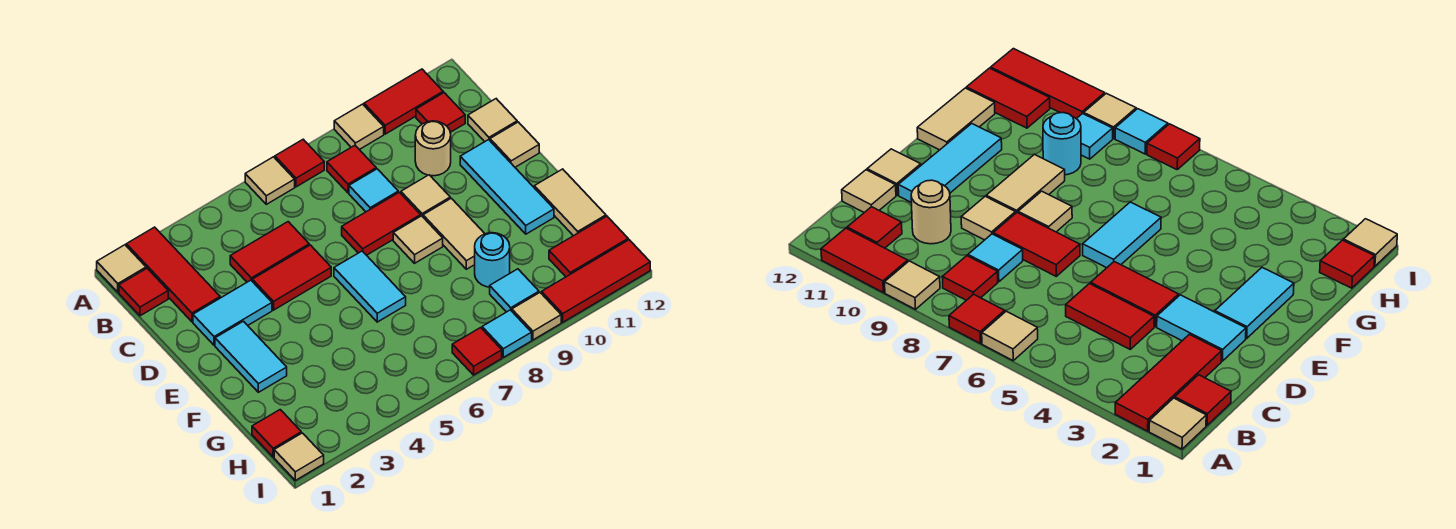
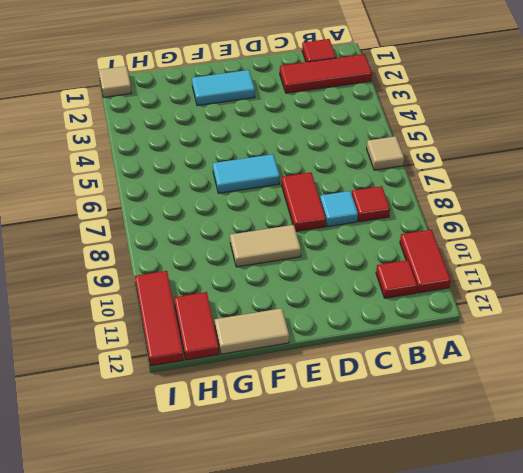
none -> tan 1x1 tile [97,245,146,292]
none -> red 1x1 tile [275,139,324,187]
none -> tan 1x1 tile [334,104,384,150]
none -> red 1x2 tile [230,222,309,282]

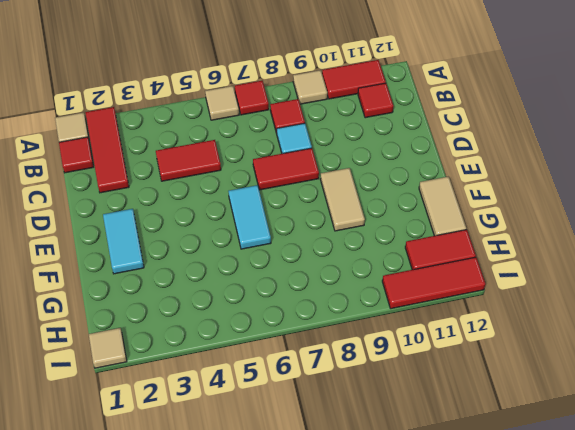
none -> tan 1x1 round brick [415,121,451,176]
none -> tan 1x1 tile [468,99,517,142]
none -> cyan 1x2 tile [193,280,272,345]
none -> red 1x2 tile [252,245,331,310]

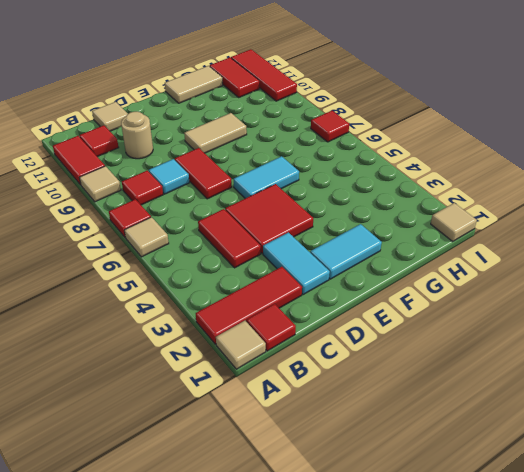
red 2x2 tile [225,184,313,253] -> red 1x2 tile [252,245,331,310]
none -> tan 1x1 tile [401,175,450,217]
none -> cyan 1x3 tile [460,140,554,234]
none -> tan 1x1 tile [490,122,539,167]
none -> tan 1x1 tile [393,216,443,263]

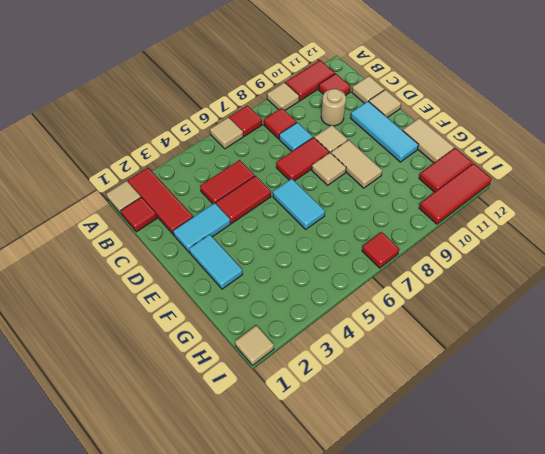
none -> cyan 1x1 round brick [475,233,510,287]
none -> red 1x1 tile [252,410,301,457]
none -> cyan 1x1 tile [490,269,539,312]
none -> cyan 1x1 tile [482,310,532,357]

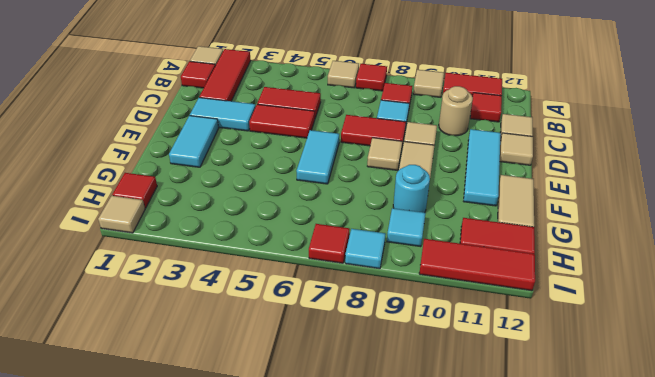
none -> tan 1x1 tile [512,293,561,340]

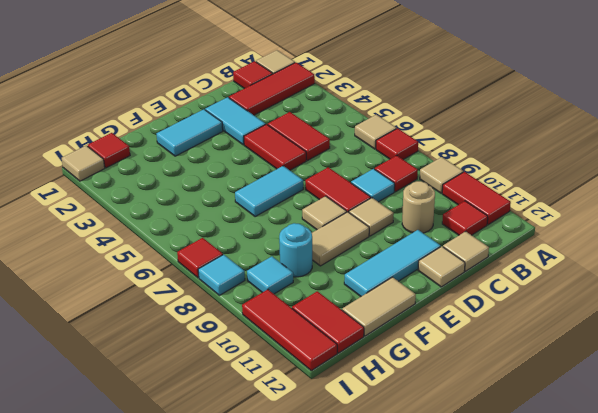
none -> tan 1x1 tile [512,293,561,340]

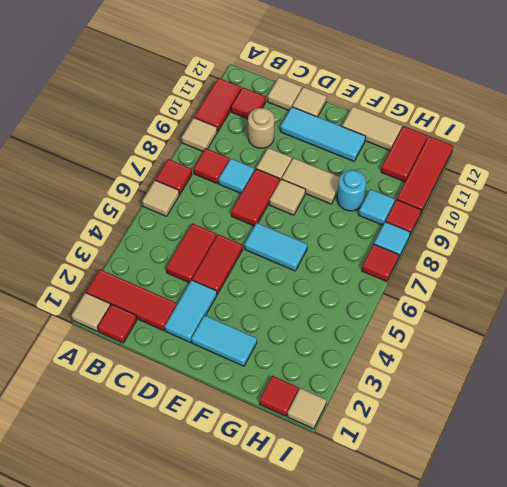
red 1x1 tile [385,200,421,235] -> tan 1x1 tile [512,293,561,340]

